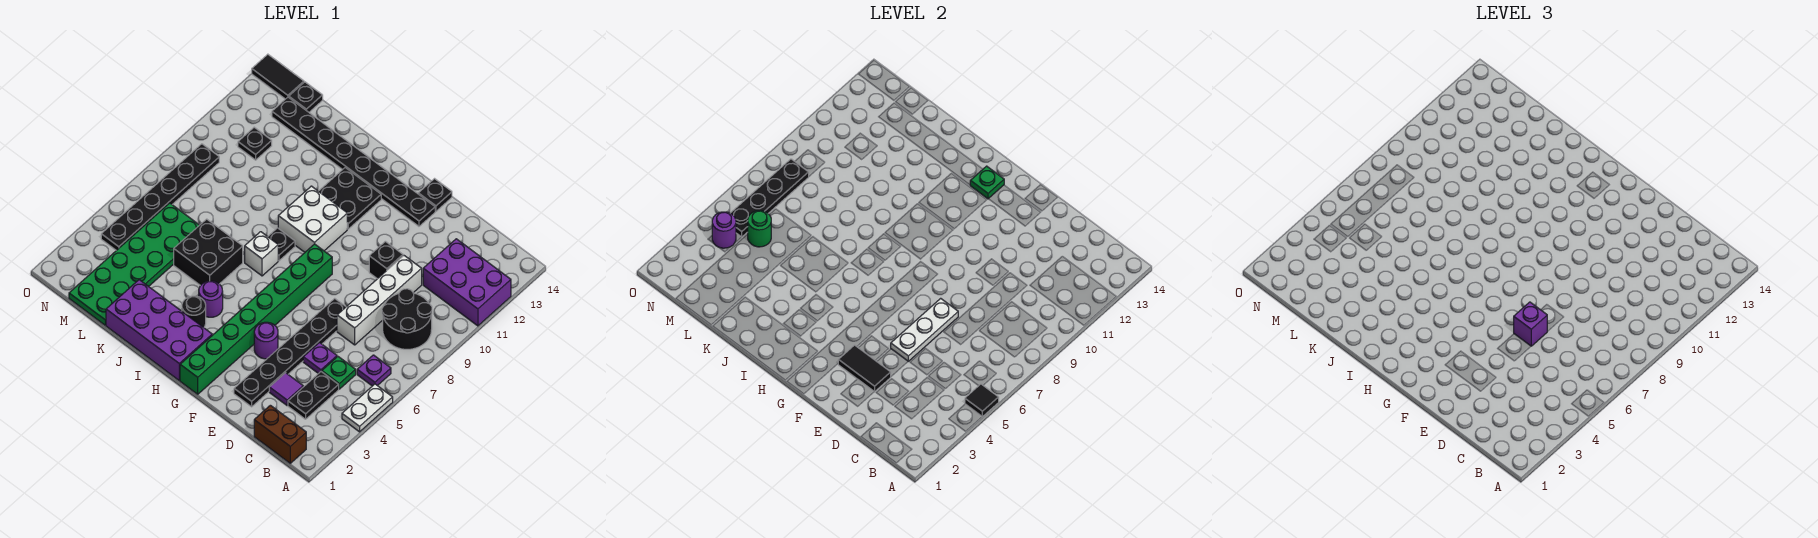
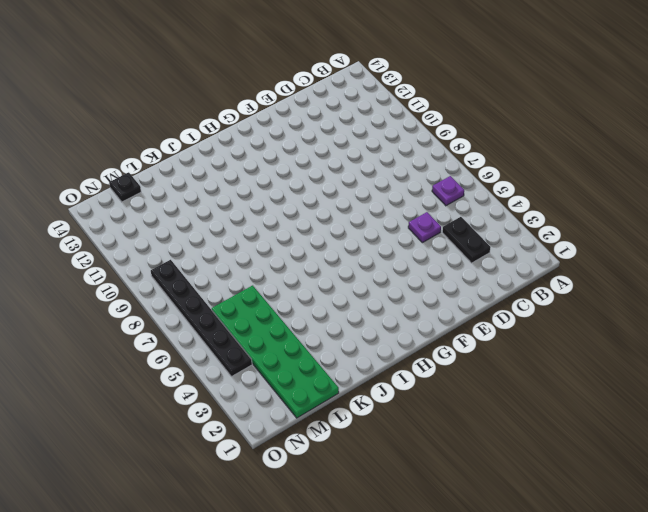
none -> white 1x2 plate [342,384,393,432]
none -> purple 2x3 brick [423,239,511,326]
none -> brown 1x2 brick [254,405,306,463]
none -> black 2x2 round brick [382,289,432,349]

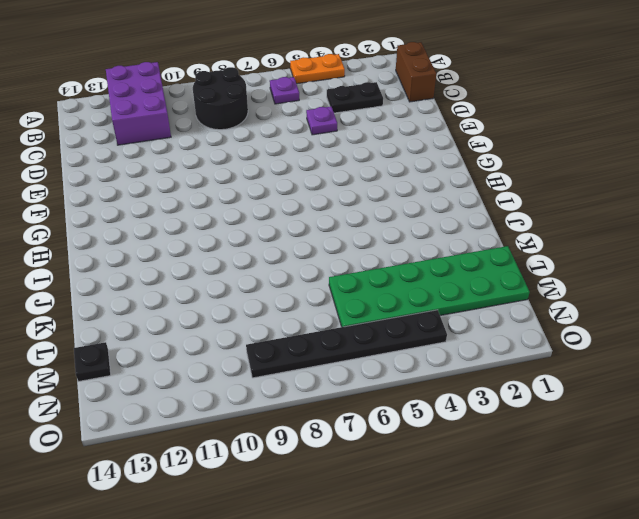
orange 1x2 plate [290,54,345,84] -> white 1x2 plate [342,384,393,432]
none -> green 1x1 plate [322,357,356,389]
none -> purple 1x1 tile [269,373,303,405]
none -> white 1x4 brick [337,255,422,345]
none -> black 1x6 plate [234,298,346,407]

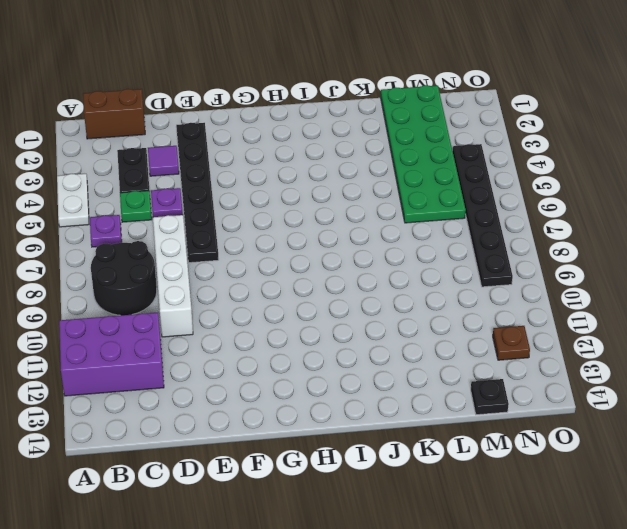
brown 1x1 plate [493,326,530,360] -> none
none -> black 1x1 brick [369,241,403,279]
none -> purple 1x1 round brick [254,322,278,359]
none -> black 1x8 plate [272,97,435,226]
none -> black 1x1 plate [418,179,452,211]

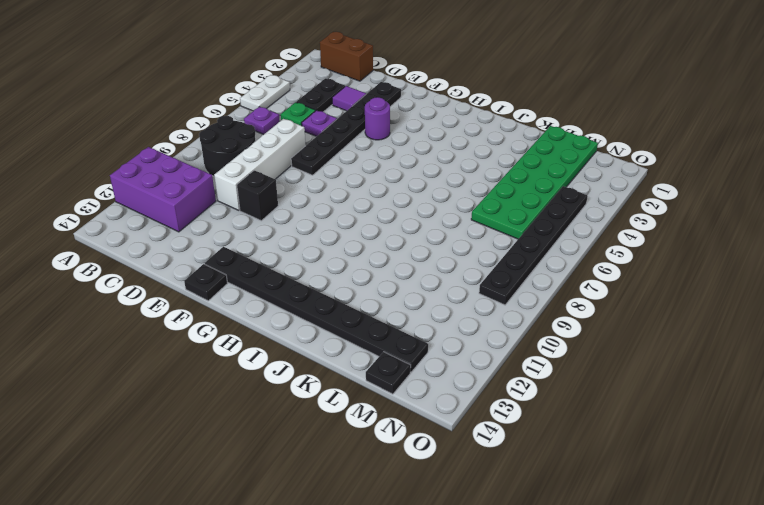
none -> green 1x8 brick [180,244,332,394]
none -> purple 2x4 brick [106,280,212,380]
none -> white 2x2 brick [278,186,347,252]
none -> black 2x2 plate [319,168,381,229]

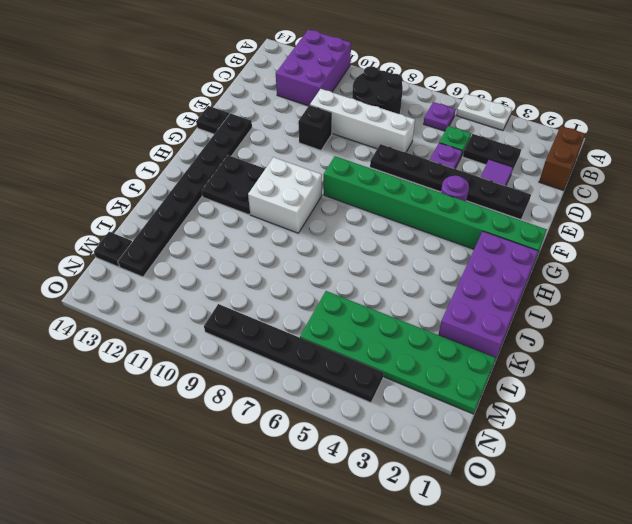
none -> black 1x1 round brick [182,296,206,328]
none -> purple 1x1 round brick [199,281,223,317]
none -> white 1x1 brick [245,232,278,276]
none -> black 1x1 plate [268,228,295,261]

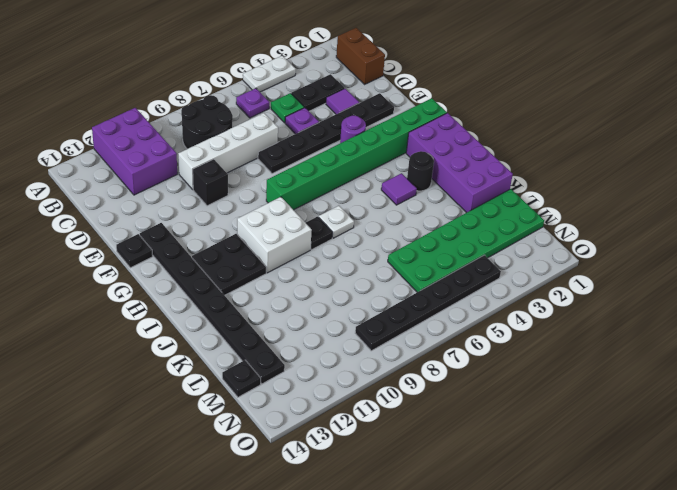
purple 1x1 tile [381,173,417,205] -> purple 1x1 round brick [199,281,223,317]
white 1x1 plate [319,206,354,238] -> white 1x1 brick [245,232,278,276]
none -> black 2x2 brick [174,219,243,286]
none -> black 1x1 plate [238,127,272,160]
none -> black 1x2 tile [252,54,304,99]
none -> black 1x1 tile [965,384,999,417]

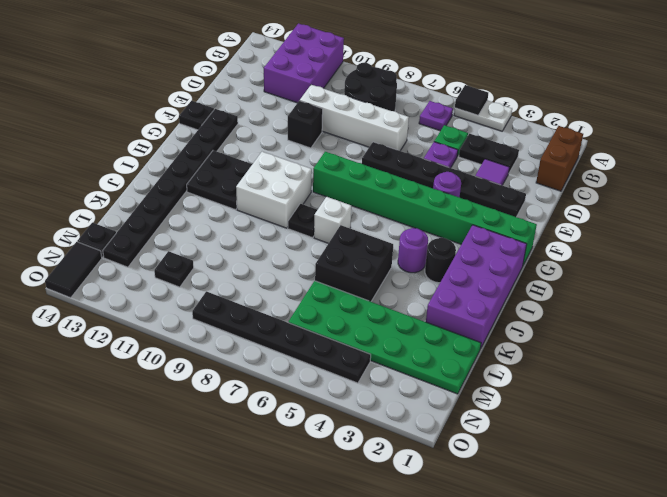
none -> black 1x2 tile [838,345,891,392]
none -> white 1x3 plate [891,298,958,361]
none -> green 1x1 plate [970,166,1004,199]
none -> green 1x1 round brick [748,211,771,247]

